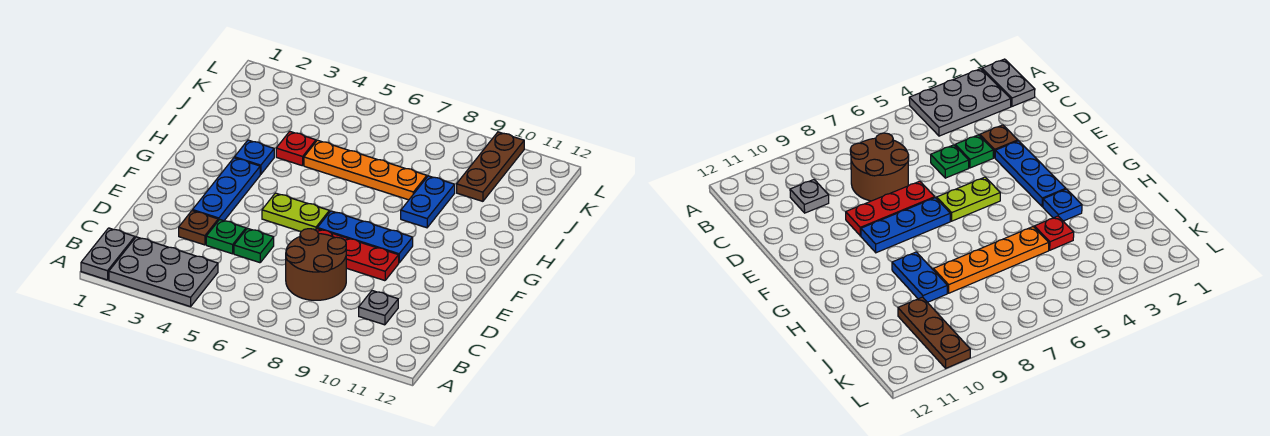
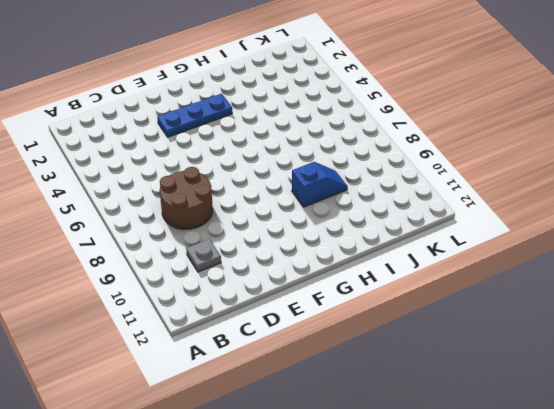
blue 1x2 slope [292,162,348,207] -> blue 1x2 plate [401,176,455,228]
none -> grey 1x2 plate [81,228,135,280]
none -> grey 2x3 plate [109,237,218,307]
none -> brown 1x1 plate [179,211,218,245]

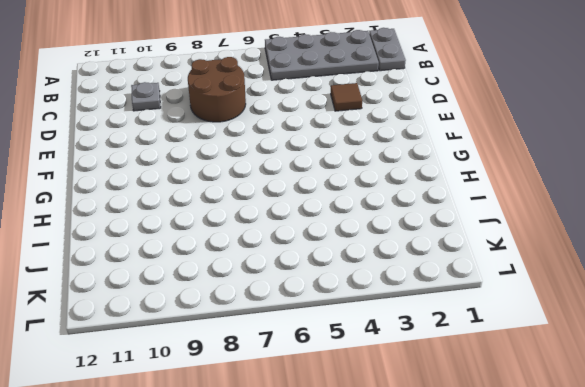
grey 2x4 plate [265,30,379,80] -> grey 2x3 plate [109,237,218,307]
brown 1x1 tile [331,83,362,111] -> brown 1x1 plate [179,211,218,245]
none -> green 1x1 plate [206,220,246,254]
none -> green 1x1 plate [234,228,274,263]
none -> blue 1x3 plate [193,158,260,221]

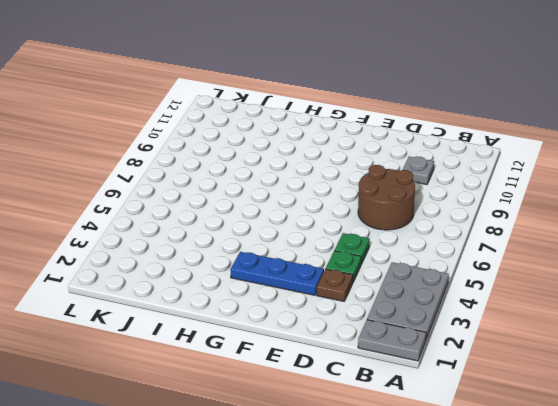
none -> red 1x3 plate [316,229,399,281]
none -> lime 1x2 plate [262,193,329,232]
none -> blue 1x3 plate [317,211,413,263]

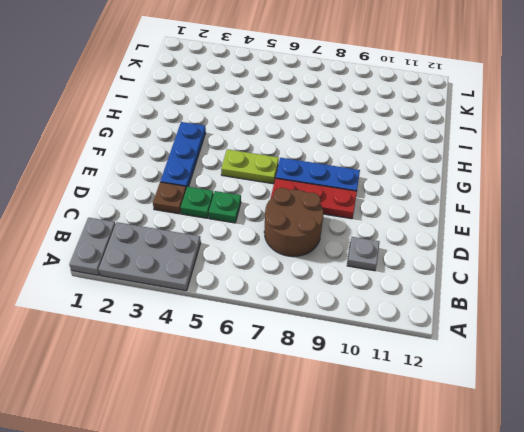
none -> blue 1x1 plate [235,140,274,174]
none -> blue 1x2 plate [401,176,455,228]
none -> red 1x1 plate [276,131,316,166]

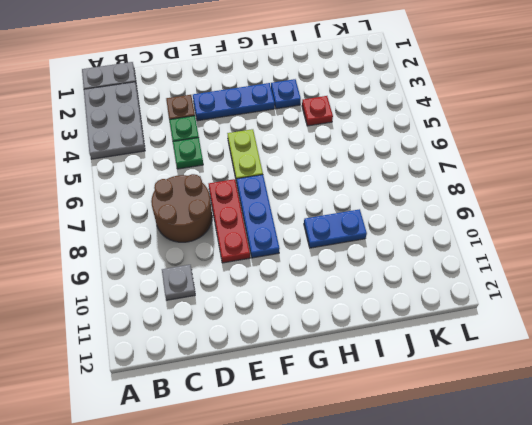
none -> orange 1x4 plate [304,140,427,200]
none -> brown 1x3 plate [457,132,524,201]

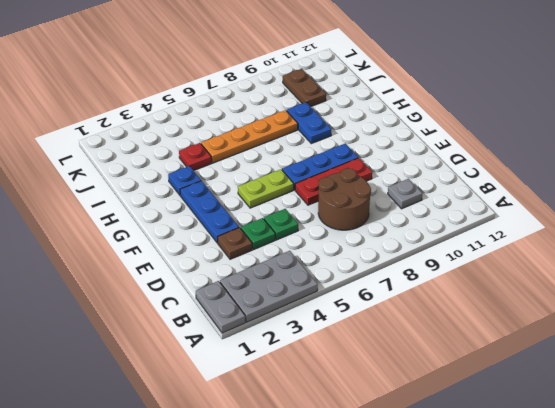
brown 1x2 plate [283,69,326,106] -> brown 1x3 plate [457,132,524,201]

